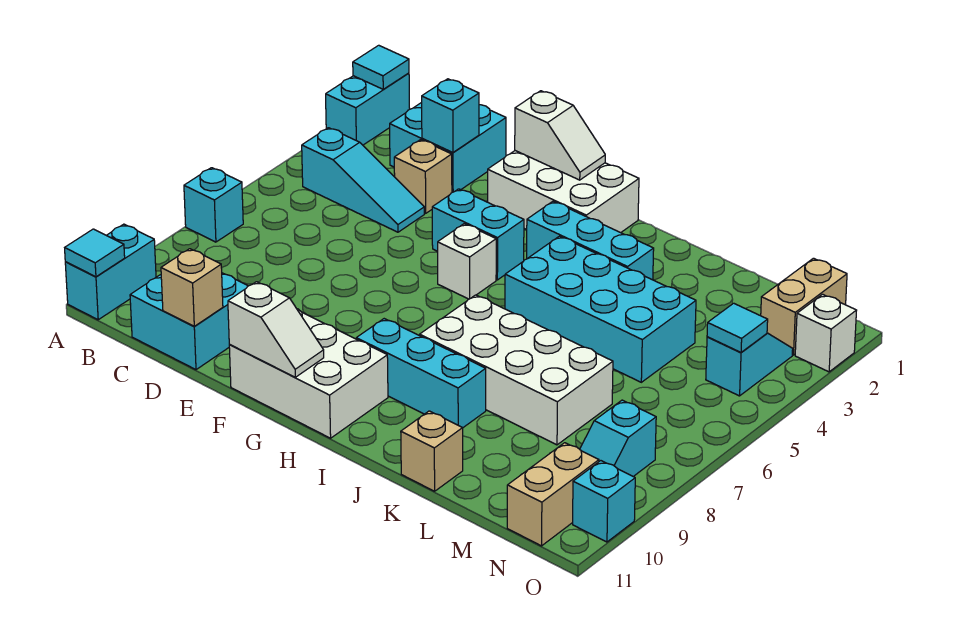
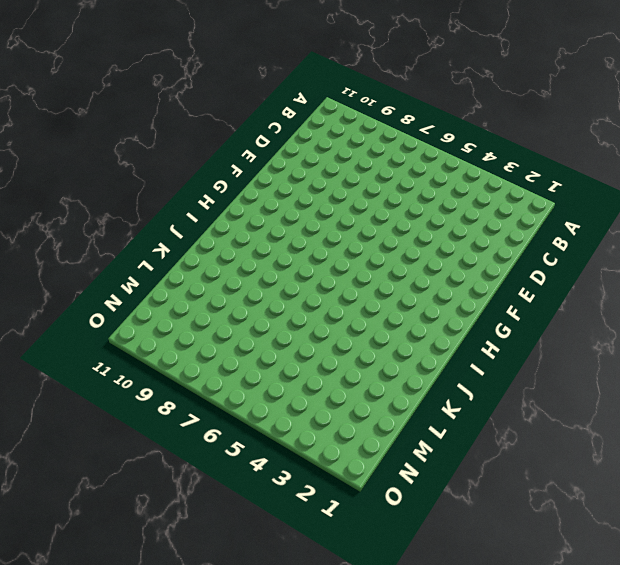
none -> cyan 1x2 brick [326,73,410,145]
none -> cyan 1x1 brick [184,168,243,242]
none -> cyan 1x2 brick [65,224,156,320]

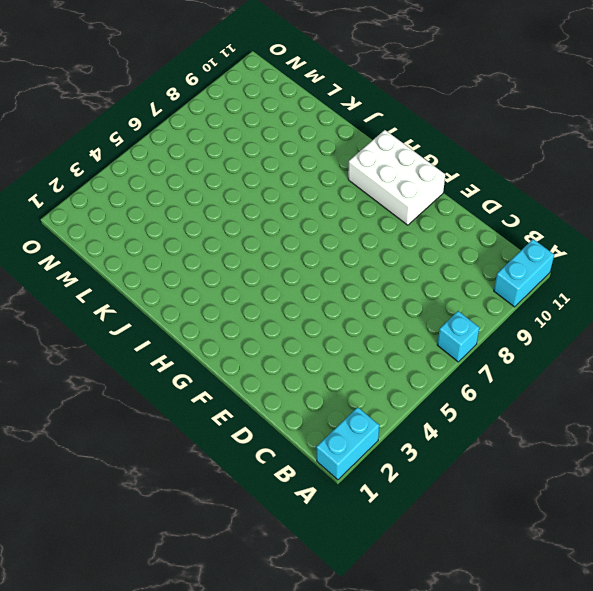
none -> cyan 1x3 slope [302,128,424,232]
none -> cyan 2x2 brick [390,102,506,192]
none -> cyan 2x2 brick [130,273,248,370]

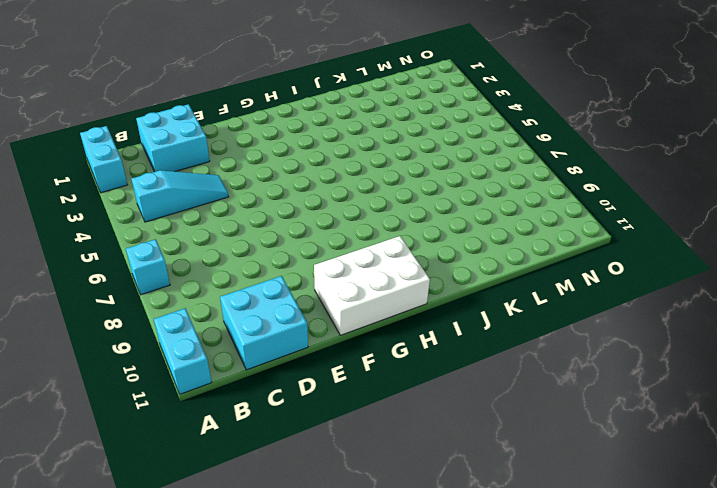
none -> tan 1x1 brick [394,140,452,213]
none -> white 2x3 brick [488,151,639,233]
none -> cyan 1x2 brick [432,189,524,280]

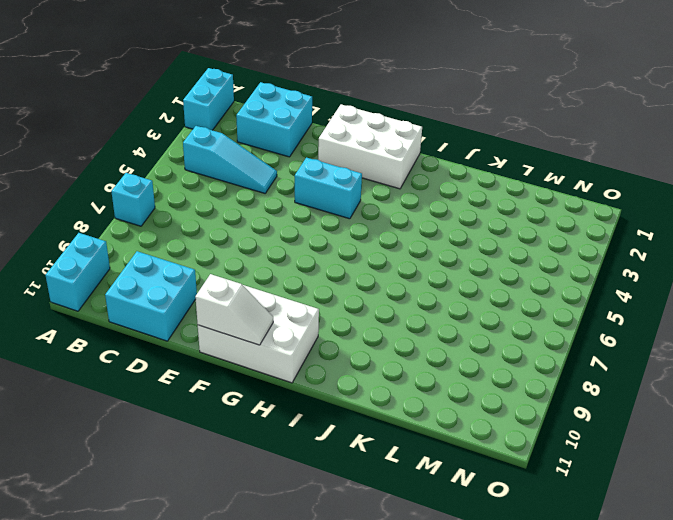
none -> tan 1x1 brick [394,140,452,213]
none -> white 1x1 brick [438,224,496,299]
none -> cyan 1x3 brick [527,201,654,280]

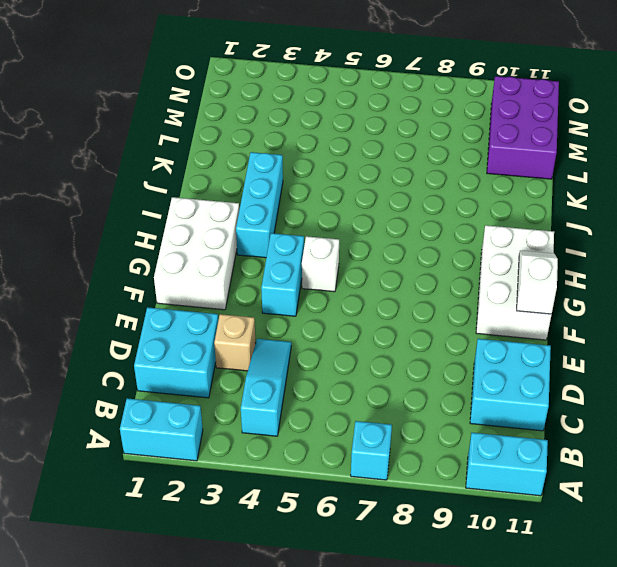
purple 2x3 brick [487,76,559,179] -> tan 1x2 brick [507,443,599,546]
none -> cyan 1x3 brick [356,319,486,428]
none -> cyan 2x4 brick [505,236,696,382]
none -> white 2x4 brick [420,295,613,445]

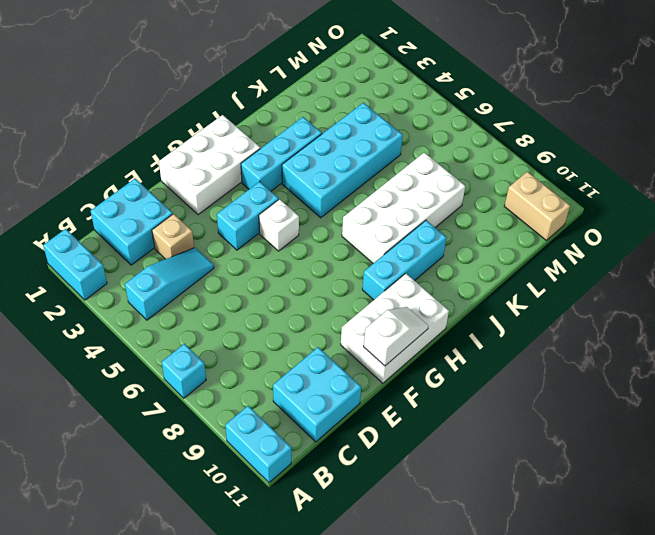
none -> tan 1x1 brick [401,411,463,491]
none -> tan 1x2 brick [761,258,847,355]
none -> cyan 1x2 slope [706,333,793,396]

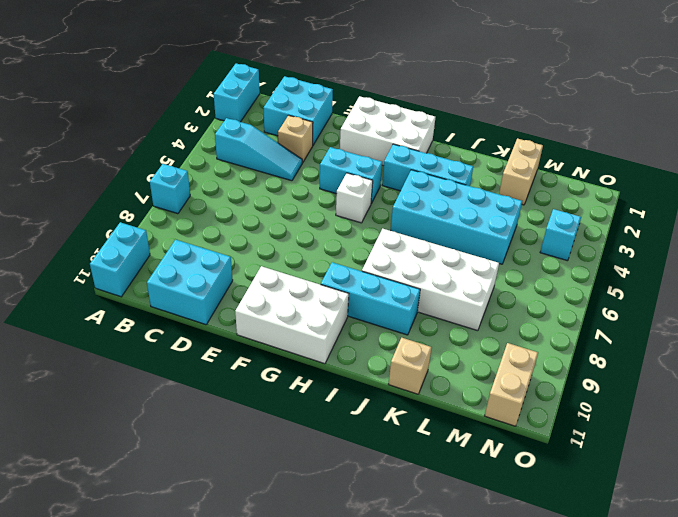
tan 1x2 brick [499,138,543,205] -> tan 1x2 brick moved to [761,258,847,355]
none -> cyan 1x2 slope [580,400,656,477]
none -> white 1x1 brick [795,294,857,372]
none -> cyan 1x1 brick [573,461,635,542]

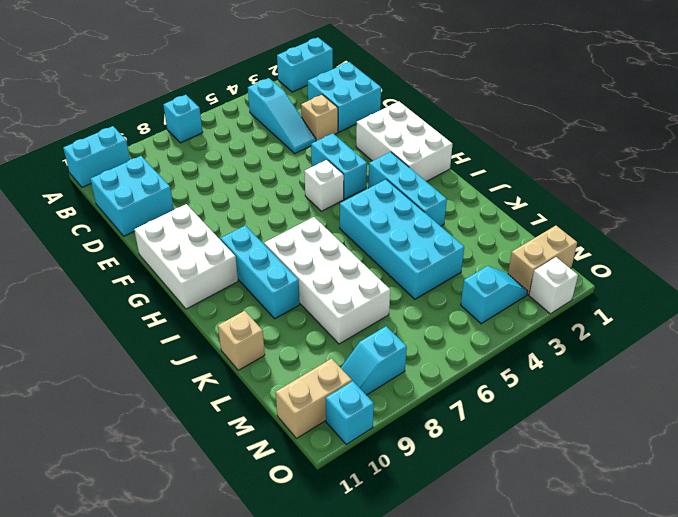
none -> cyan 1x1 tile [353,45,409,89]
none -> cyan 1x1 tile [65,229,125,277]
none -> cyan 1x1 brick [422,79,479,152]

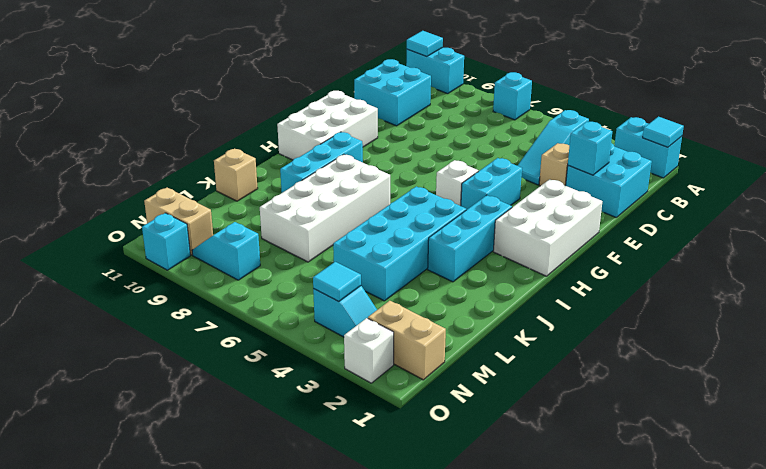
none -> tan 1x1 brick [161,249,223,326]
none -> white 1x2 slope [515,91,605,180]
none -> white 1x2 slope [228,282,324,377]

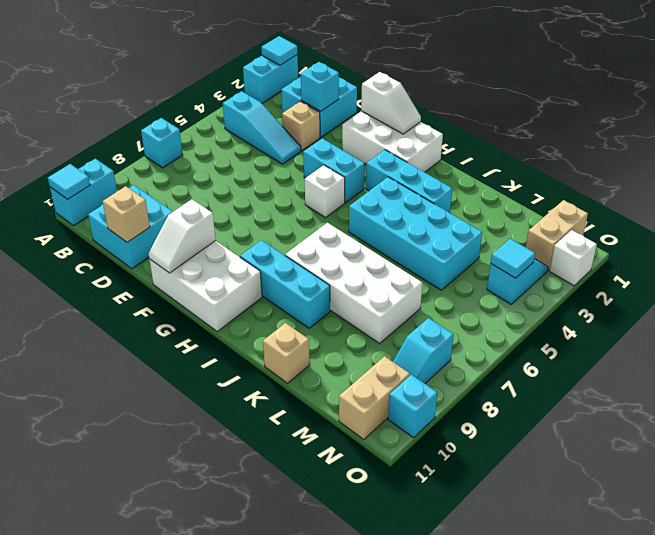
white 1x2 slope [149,199,216,273] -> white 1x2 slope turned to [228,282,324,377]

